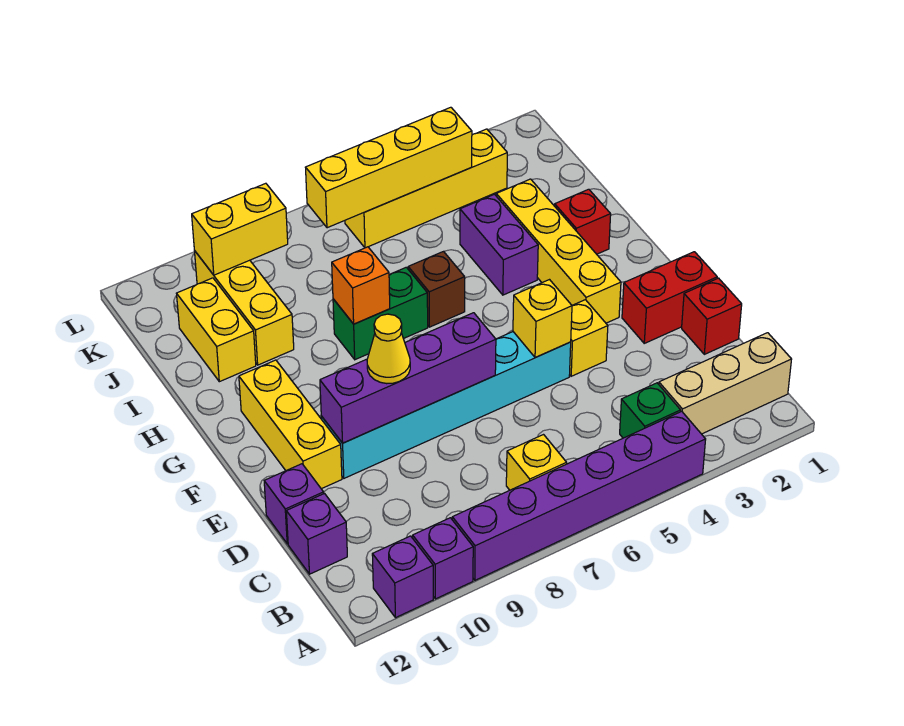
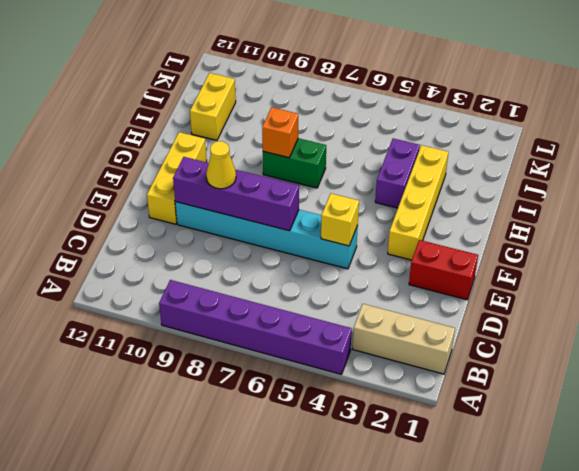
none -> purple 1x1 brick [413,518,473,599]
none -> purple 1x1 brick [372,536,433,618]
none -> green 1x1 brick [620,383,681,438]

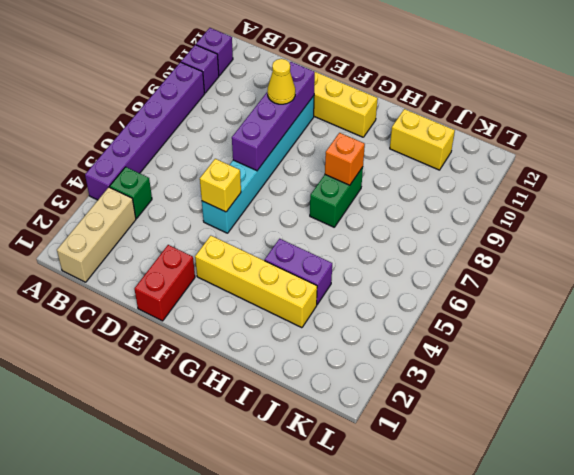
none -> yellow 1x1 brick [506,435,567,490]
none -> purple 1x1 brick [286,494,347,574]
none -> red 1x1 brick [682,278,742,354]

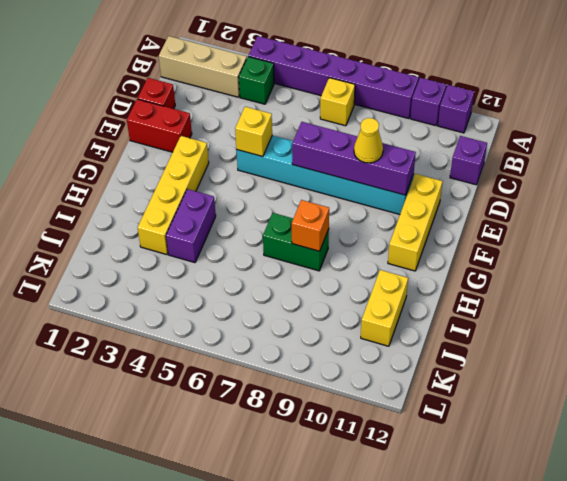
none -> purple 1x1 brick [264,464,324,544]
none -> yellow 1x1 brick [570,300,608,376]
none -> red 1x1 brick [555,189,611,254]

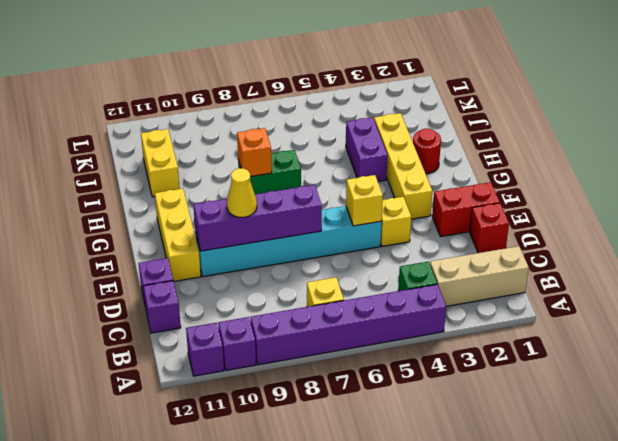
red 1x1 round brick [413,128,441,174] -> red 1x1 brick [555,189,611,254]
none -> brown 1x1 brick [408,252,465,327]
none -> yellow 1x3 brick [195,252,294,365]
none -> yellow 1x4 brick [345,129,507,248]

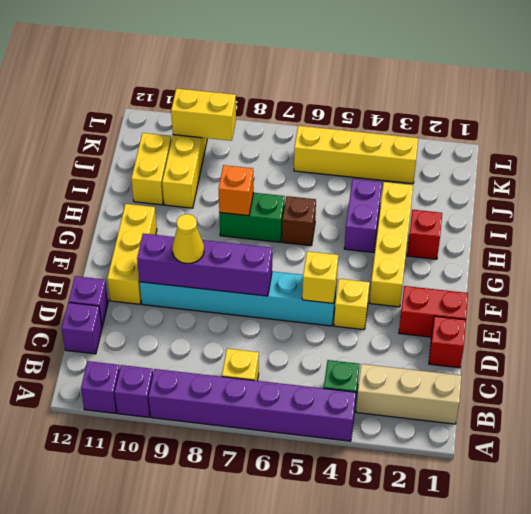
none -> yellow 1x4 brick [305,107,472,228]

